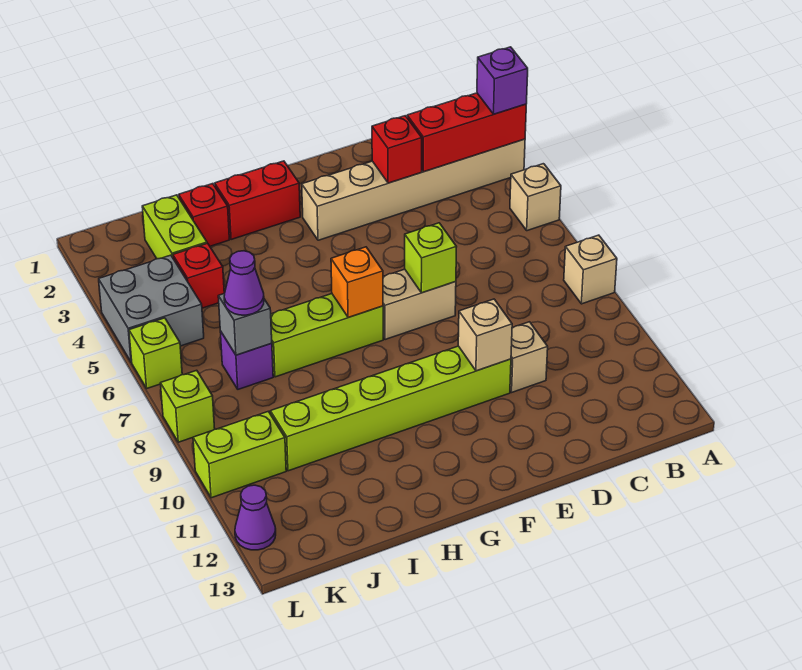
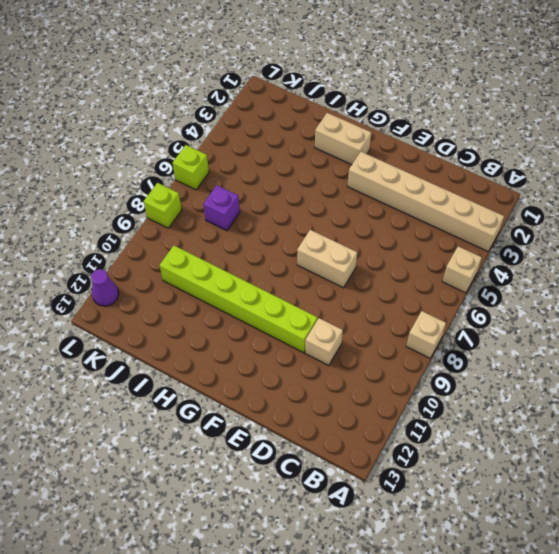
tan 1x2 brick [315,113,371,165] -> red 1x2 brick [215,161,300,240]
none -> lime 1x3 brick [271,294,383,377]
none -> red 1x1 brick [179,184,229,246]
none -> lime 1x2 brick [142,195,207,259]

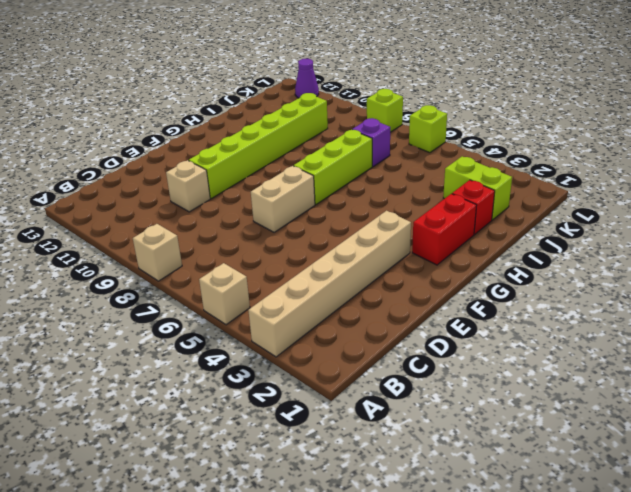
none -> red 1x1 brick [173,243,224,308]
none -> grey 2x2 brick [99,255,204,362]
none -> lime 1x2 brick [193,411,286,498]

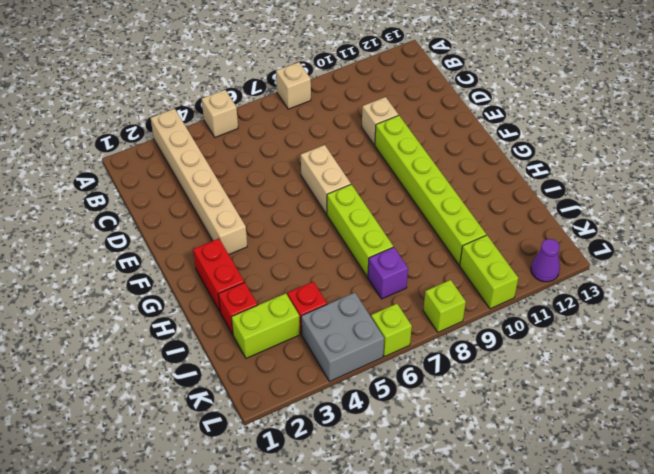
none -> red 1x3 brick [407,93,526,172]
none -> red 1x1 brick [372,116,422,183]
none -> lime 1x1 brick [405,223,456,293]

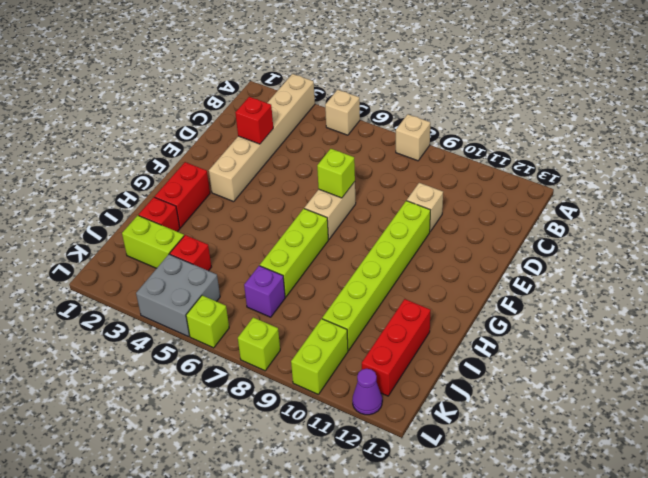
red 1x3 brick [362,299,431,396] -> red 1x3 brick moved to [407,93,526,172]
none -> tan 1x1 brick [458,299,512,371]
none -> orange 1x1 brick [331,247,383,318]
none -> grey 1x1 brick [218,293,272,355]

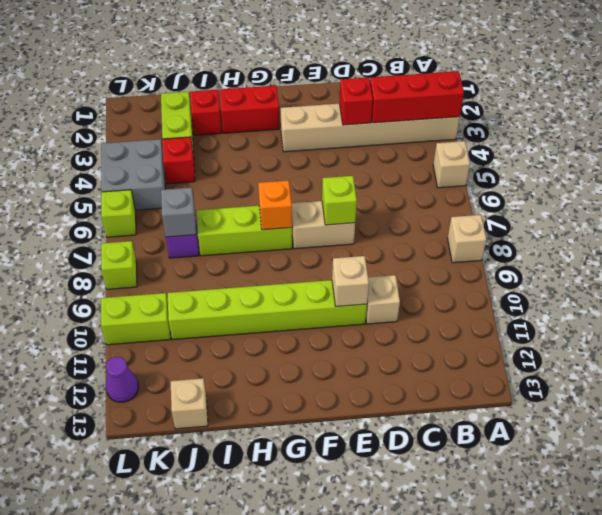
tan 1x1 brick [171,378,208,429] -> none
none -> purple 1x1 brick [477,47,528,114]
none -> purple 1x1 cone [224,251,264,315]

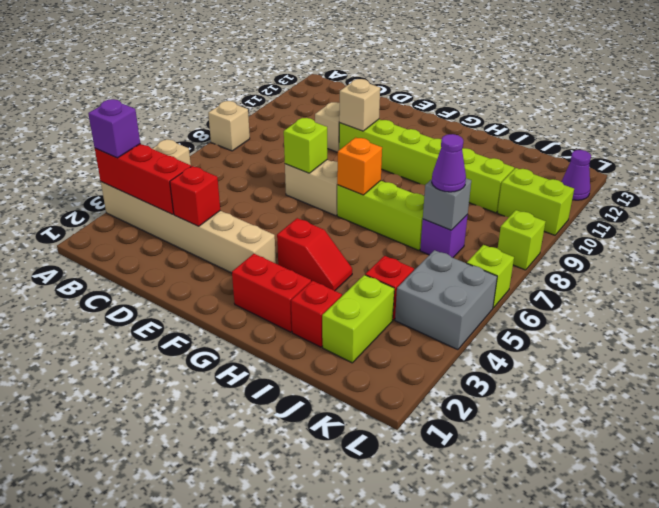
red 1x2 slope [277,218,352,291] -> none

